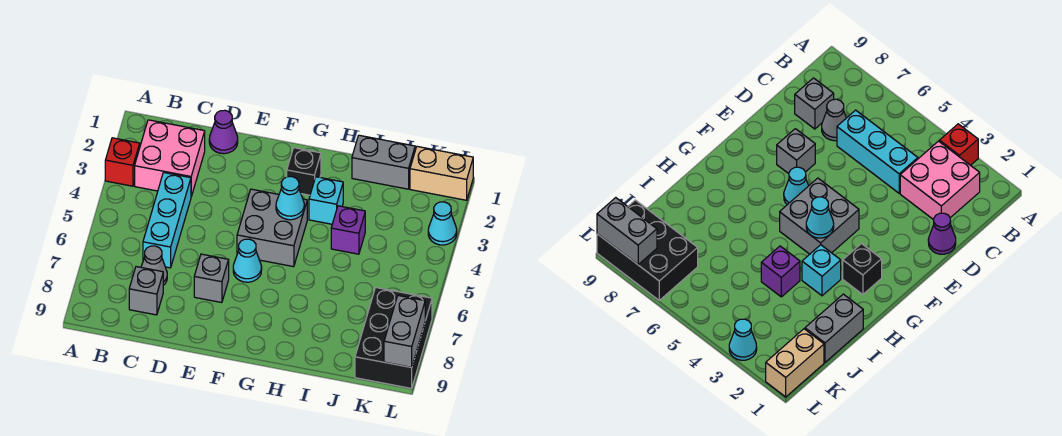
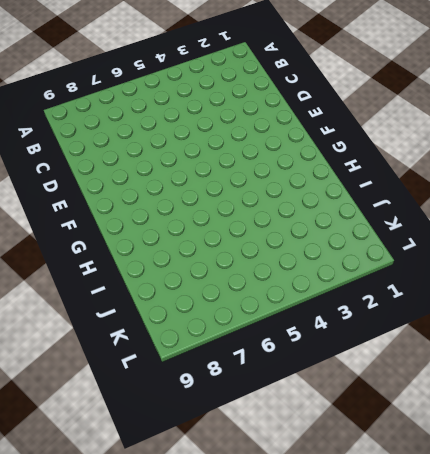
none -> red 1x1 brick [105,138,140,186]
none -> pink 2x2 brick [135,120,205,196]
none -> cyan 1x3 brick [143,173,191,268]

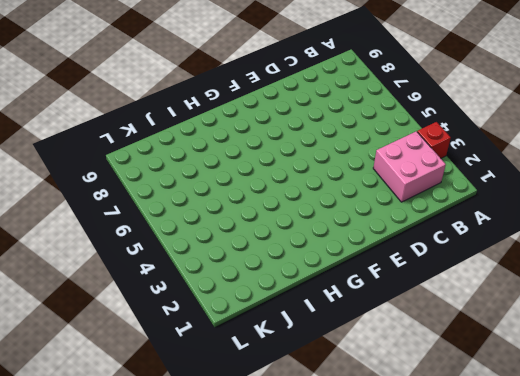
none -> cyan 1x3 brick [143,173,191,268]
none -> grey 1x1 cone [141,246,167,285]
none -> grey 1x1 brick [129,267,163,315]

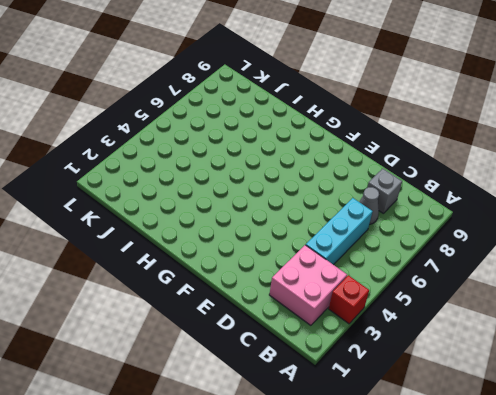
none -> purple 1x1 cone [209,110,238,154]
none -> grey 1x1 brick [194,254,229,303]
none -> grey 2x2 brick [237,189,307,267]

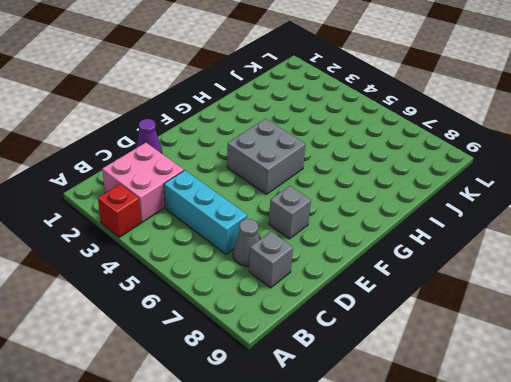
none -> cyan 1x1 cone [233,239,262,282]
none -> black 1x1 brick [287,148,321,195]
none -> cyan 1x1 brick [309,177,343,224]

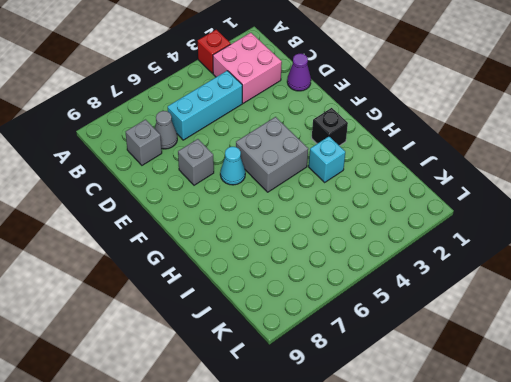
none -> grey 1x2 brick [352,135,415,189]
none -> purple 1x1 brick [331,206,365,254]
none -> tan 1x2 brick [410,146,473,200]

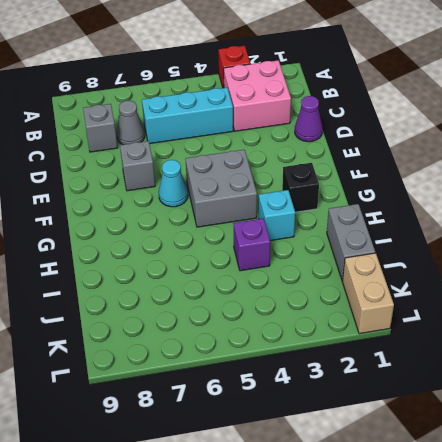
none -> black 2x3 brick [355,288,432,388]
none -> cyan 1x1 cone [428,202,457,245]
none -> cyan 1x1 cone [276,177,304,220]

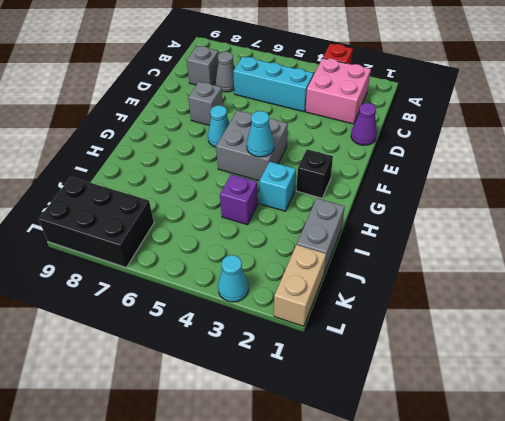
none -> grey 1x2 brick [384,296,425,367]

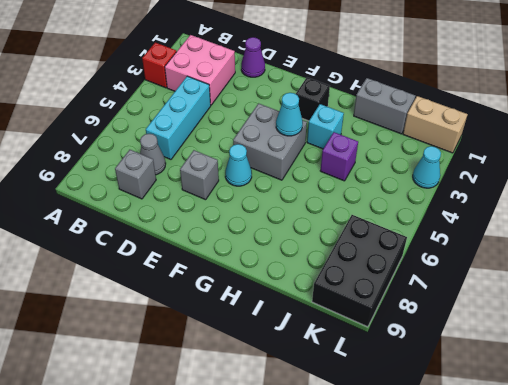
none -> grey 1x2 brick [384,296,425,367]

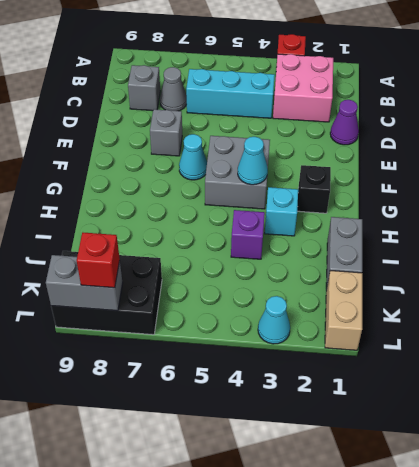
red 1x1 brick [77,233,120,288] -> none

